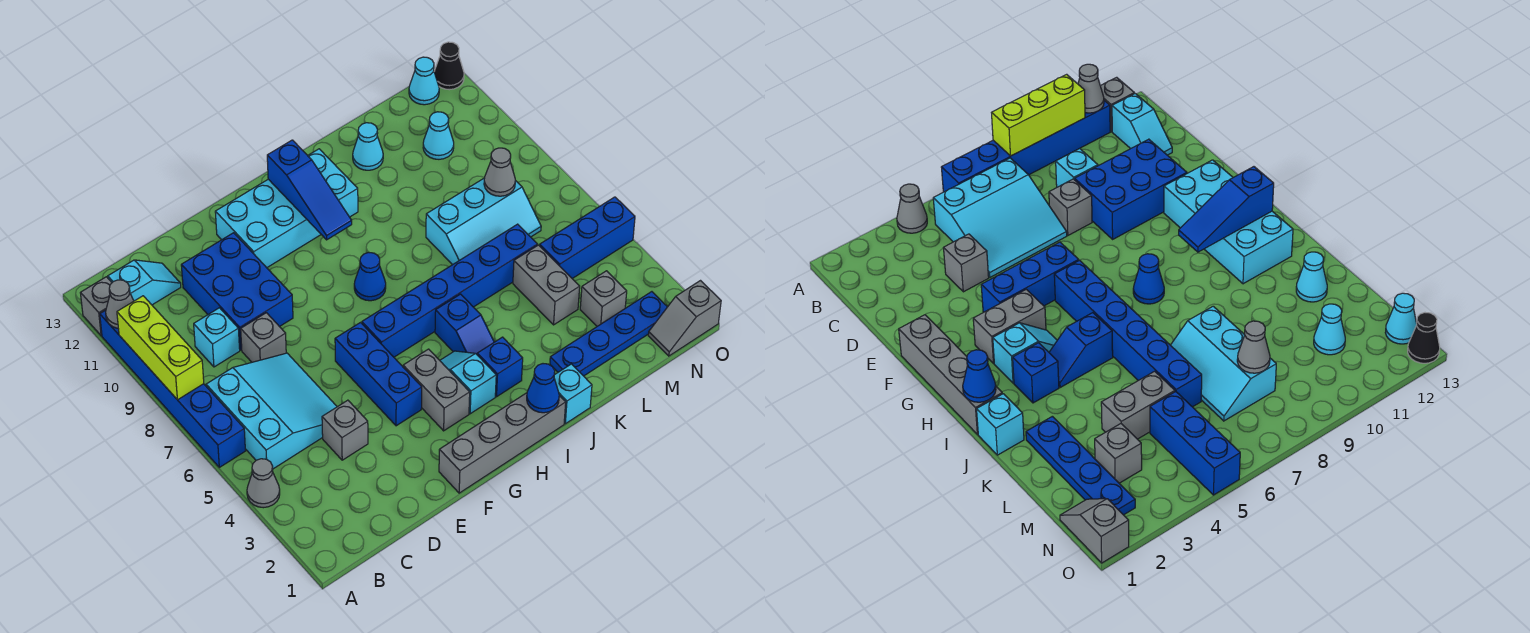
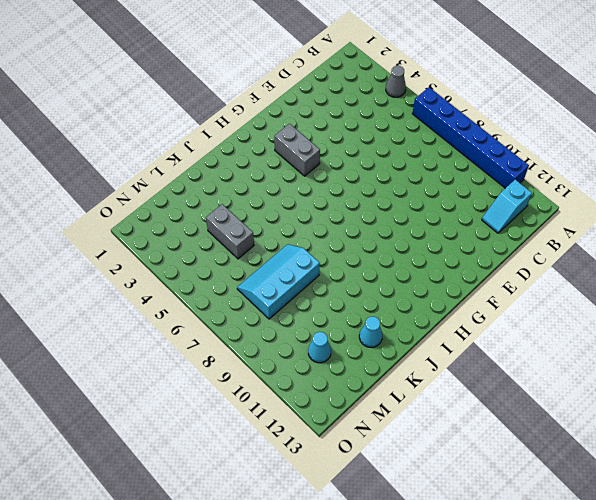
none -> grey 1x1 brick [81,277,112,336]
none -> cyan 3x3 slope [206,353,337,469]
none -> cyan 1x1 brick [194,308,240,367]
none -> grey 1x1 brick [322,400,368,460]

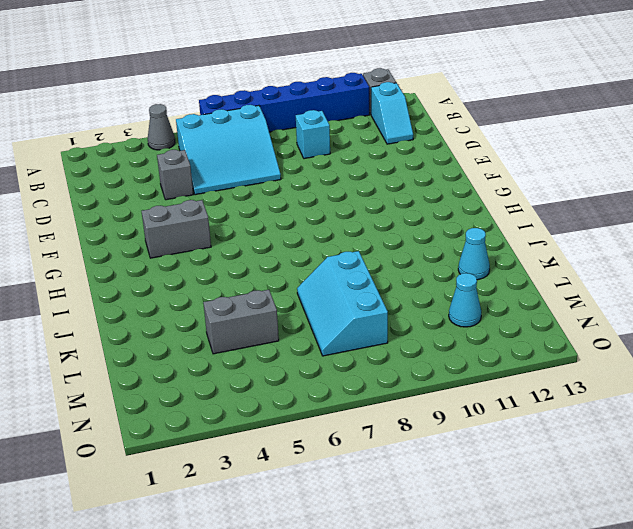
none -> grey 1x1 brick [241,313,286,362]
none -> blue 2x3 brick [181,233,293,350]
none -> grey 1x4 brick [439,393,566,493]
none -> blue 1x3 brick [335,323,422,426]

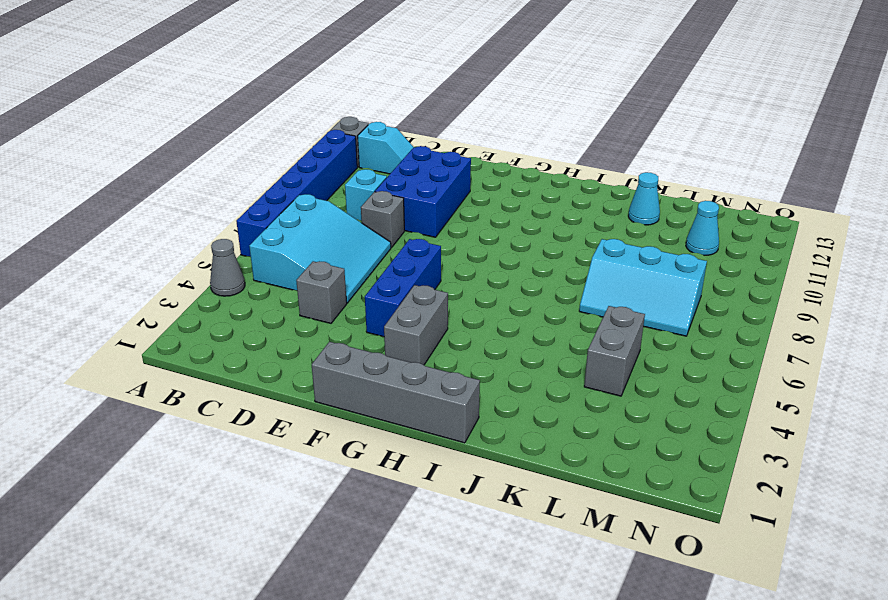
none -> cyan 2x4 brick [215,149,358,268]
none -> blue 1x6 brick [362,224,537,357]
none -> cyan 1x2 slope [440,351,496,414]
none -> blue 1x1 cone [354,252,386,301]

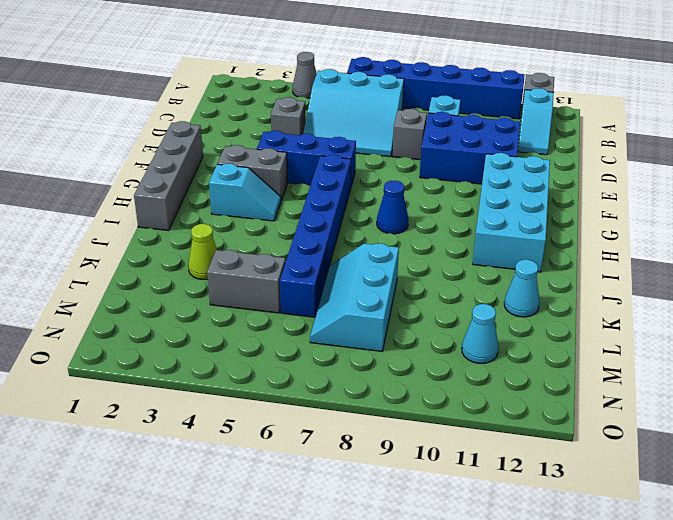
lime 1x1 cone [188,224,217,279] -> none
none -> blue 1x1 brick [477,337,523,397]
none -> blue 1x2 slope [435,294,494,354]
none -> cyan 1x1 brick [554,364,592,424]
none -> blue 1x4 plate [550,292,667,376]

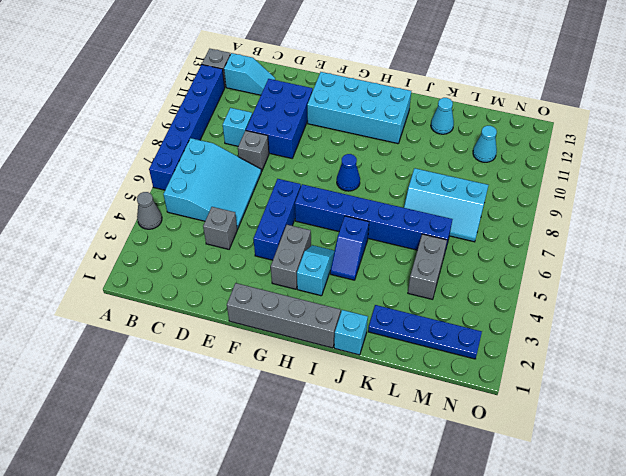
none -> blue 1x1 brick [477,337,523,397]
none -> grey 1x1 brick [580,271,627,326]
none -> blue 1x3 brick [540,197,635,279]
none -> grey 1x2 slope [648,281,721,356]

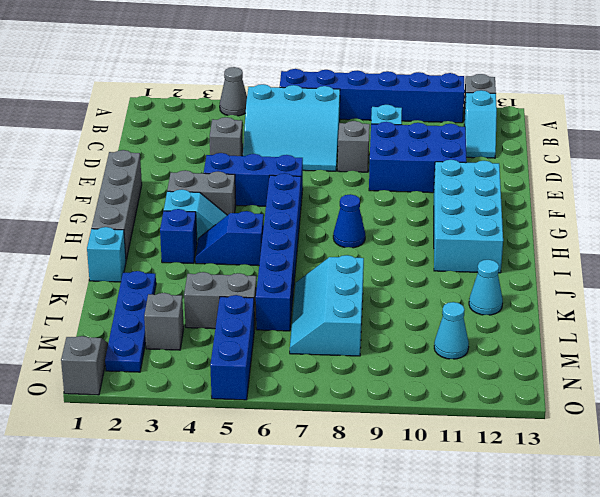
none -> cyan 1x1 cone [409,57,439,105]
none -> black 1x1 cone [434,42,464,90]
none -> lime 1x3 brick [117,296,204,400]
none -> grey 1x1 cone [106,280,134,328]

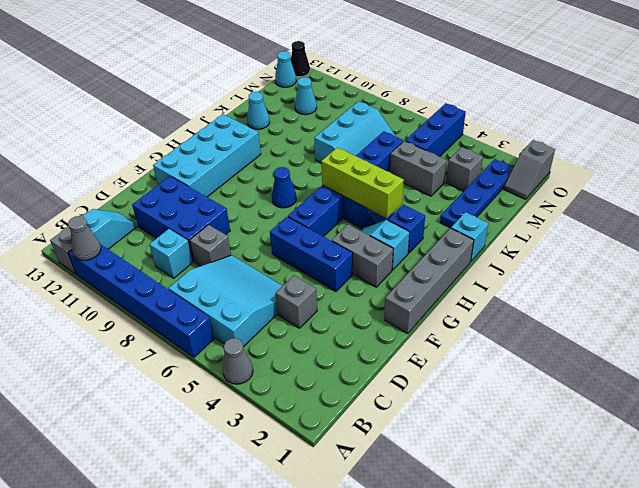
lime 1x3 brick [321,147,404,218] -> lime 1x3 brick moved to [117,296,204,400]
none -> blue 1x3 slope [267,140,352,240]
none -> blue 1x1 cone [527,364,559,413]
none -> grey 1x1 cone [484,148,515,196]

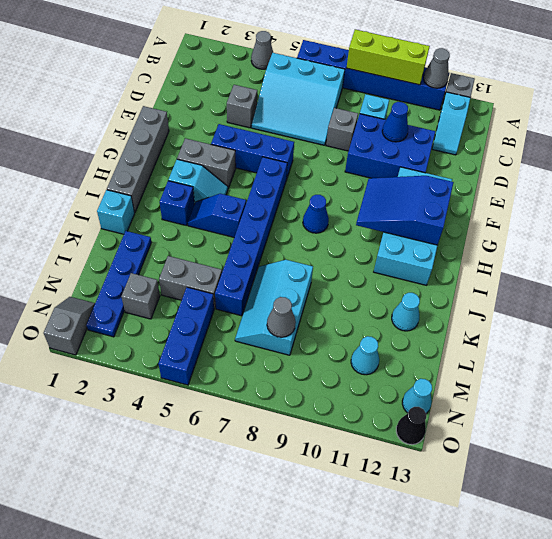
blue 1x1 cone [382,102,408,142] -> blue 1x1 cone moved to [527,364,559,413]
blue 2x3 slope [356,176,454,245] -> blue 1x3 slope [267,140,352,240]

